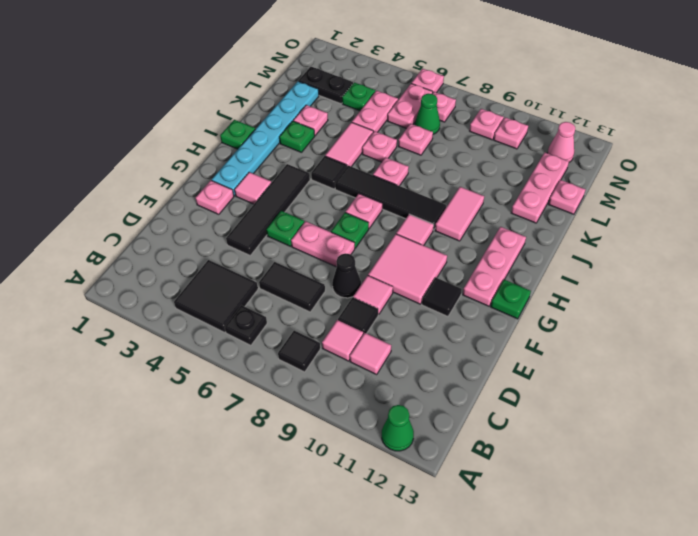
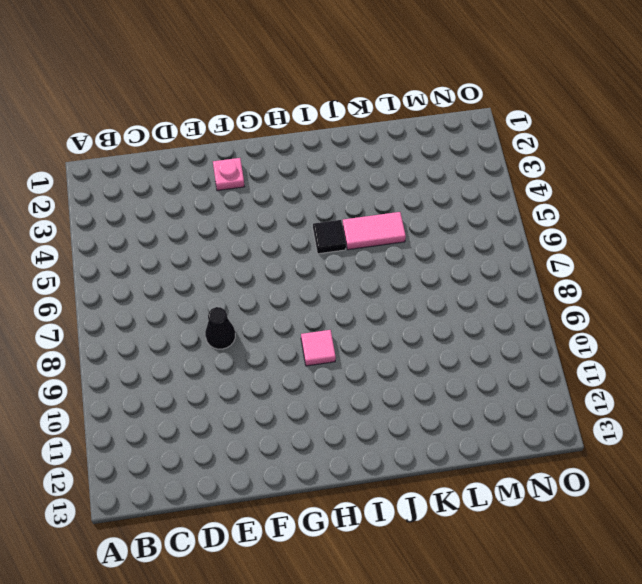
none -> green 1x1 cone [382,405,414,451]
none -> black 2x2 tile [174,260,258,333]
none -> black 1x1 plate [225,305,267,345]
none -> black 1x1 tile [278,331,320,372]

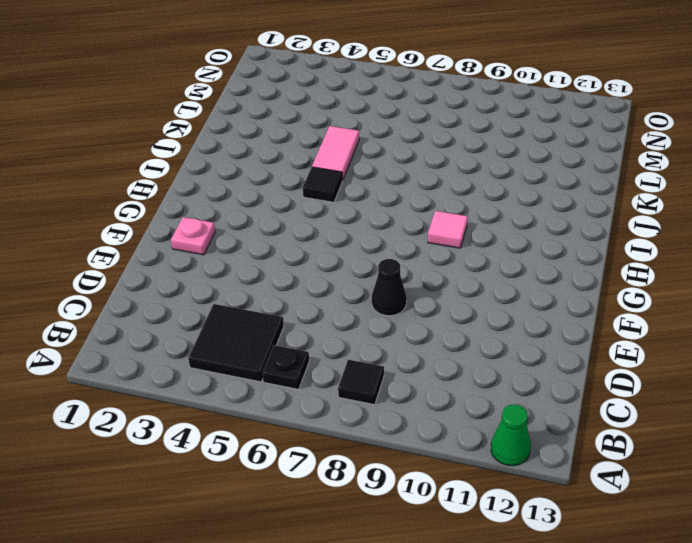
none -> pink 1x1 tile [322,320,363,361]
none -> pink 1x1 tile [350,333,391,374]
none -> black 1x2 tile [259,262,325,312]
none -> black 1x1 tile [338,297,378,334]

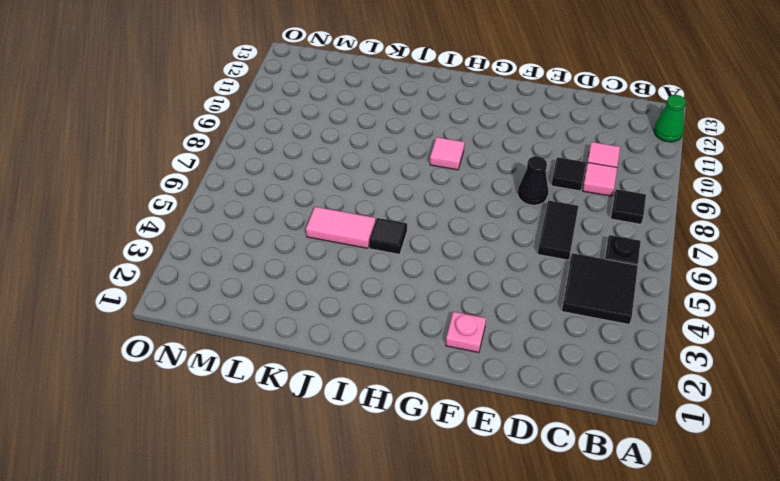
none -> black 1x4 tile [226,164,310,255]
none -> pink 1x1 tile [353,275,393,314]
none -> green 1x1 plate [266,211,304,246]
none -> pink 1x2 plate [291,221,355,267]

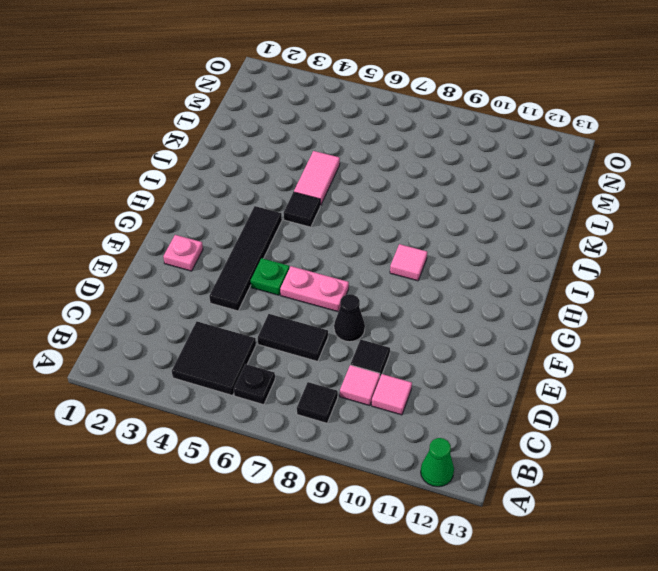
none -> pink 1x1 tile [353,275,393,314]
none -> pink 2x2 tile [368,234,447,304]
none -> black 1x1 tile [422,278,462,316]
none -> cyan 1x6 plate [212,81,319,196]

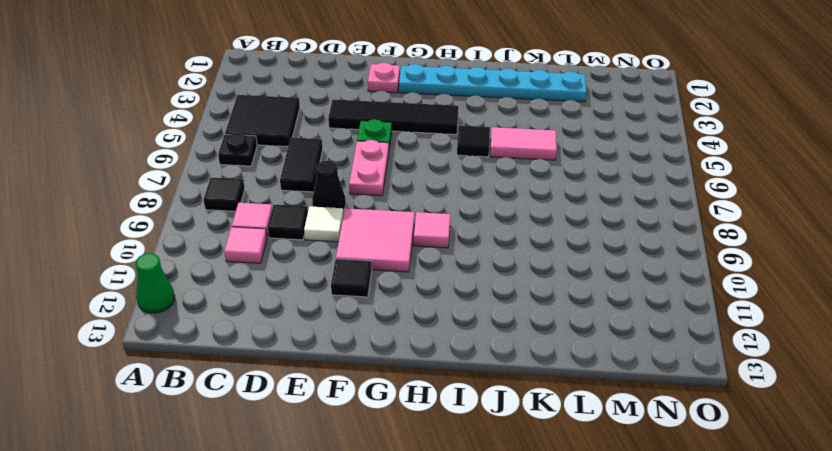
white 1x1 tile [304,206,343,242] -> pink 1x1 tile [353,275,393,314]
none -> pink 1x1 tile [235,172,271,204]
none -> green 1x1 plate [331,213,369,248]
none -> pink 1x3 plate [463,227,526,306]
none -> green 1x1 plate [491,280,531,319]

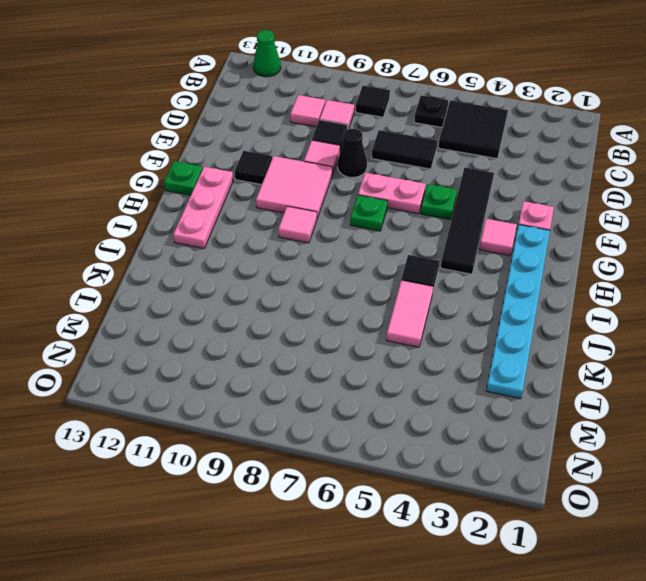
none -> pink 1x1 plate [346,194,382,228]
none -> green 1x1 plate [220,120,255,149]
none -> black 1x4 tile [335,166,446,230]
none -> pink 1x2 tile [435,187,484,241]

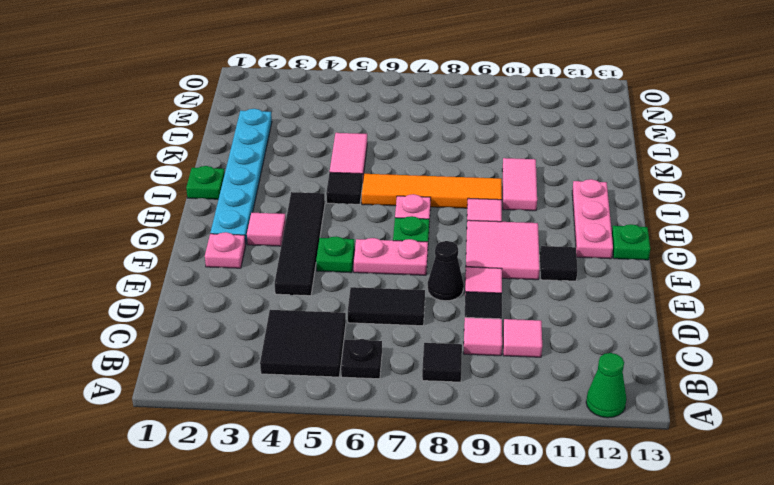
orange 1x4 tile [362,174,502,208] -> black 1x4 tile [335,166,446,230]
none -> green 1x1 plate [279,121,315,152]
none -> pink 1x1 plate [373,158,409,186]
none -> pink 1x1 plate [293,105,328,136]
none -> pink 1x1 plate [362,131,397,162]

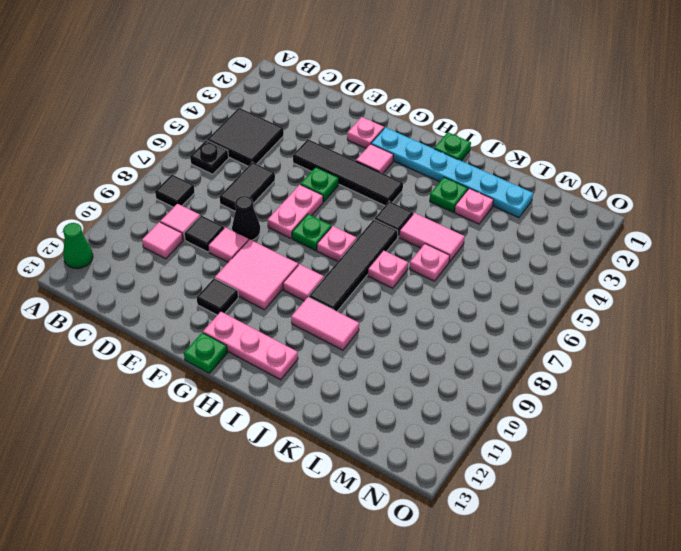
none -> pink 1x3 plate [511,153,569,223]
none -> pink 1x2 plate [352,91,398,132]
none -> pink 1x1 plate [398,124,433,155]
none -> pink 1x1 plate [549,180,586,214]

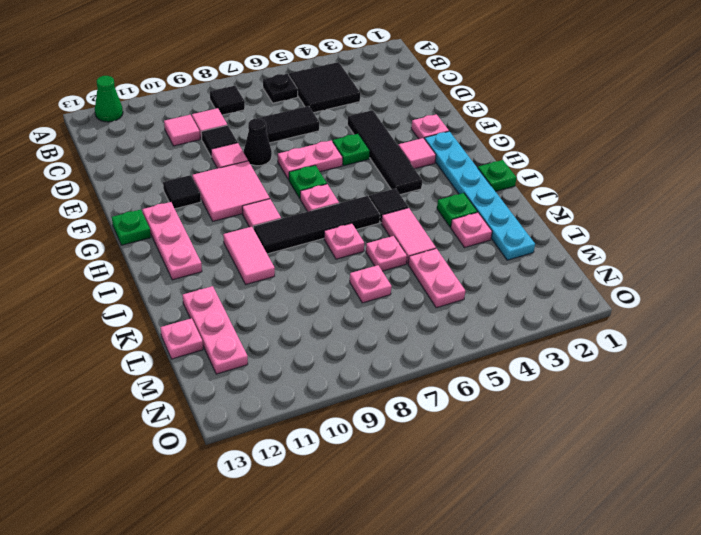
none -> black 1x2 plate [298,67,353,104]
none -> green 1x1 plate [342,82,375,111]
none -> pink 1x2 plate [387,84,433,129]
none -> green 1x1 cone [415,94,440,134]

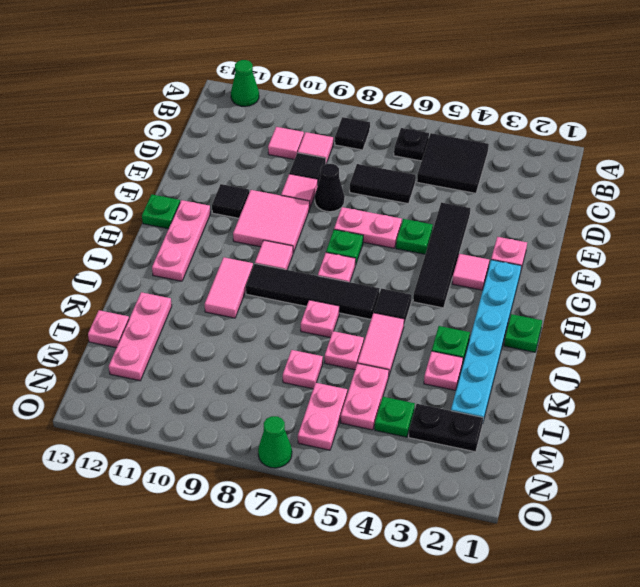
green 1x1 cone [258,416,292,468] -> green 1x1 cone moved to [415,94,440,134]
none -> pink 1x1 plate [432,92,456,122]
none -> pink 1x1 plate [470,109,504,140]
none -> pink 1x1 plate [494,117,528,149]
none -> pink 1x1 cone [548,122,575,162]

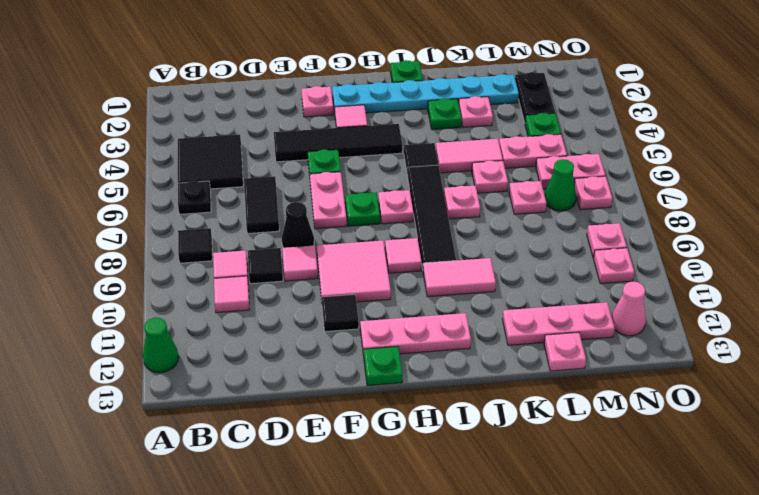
none -> pink 1x1 plate [411,69,444,93]

